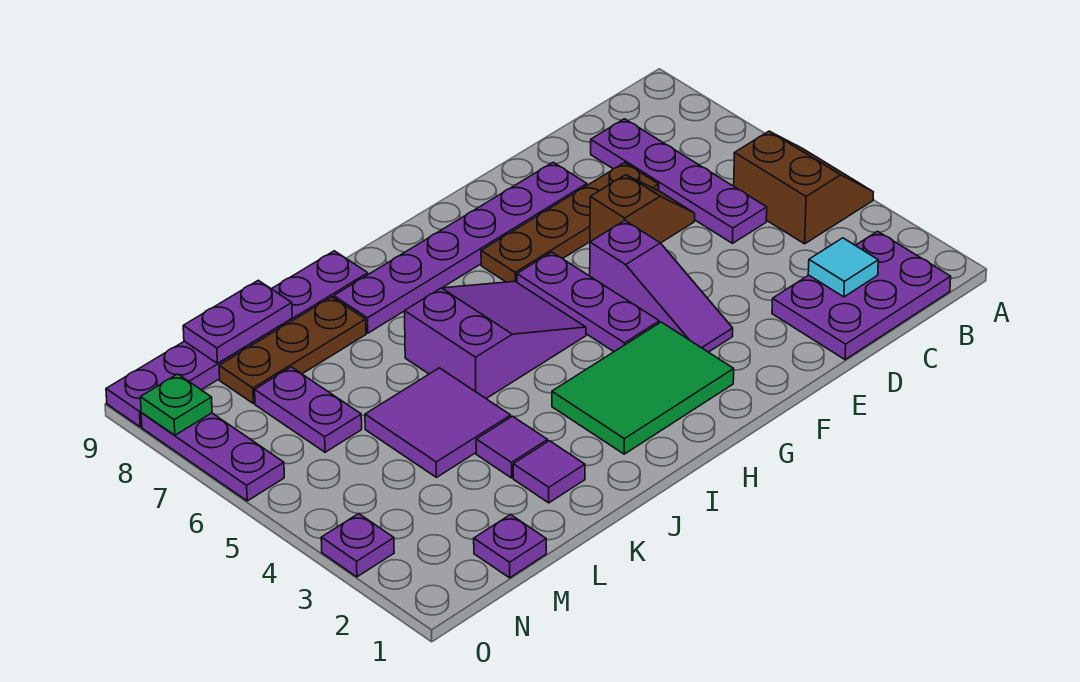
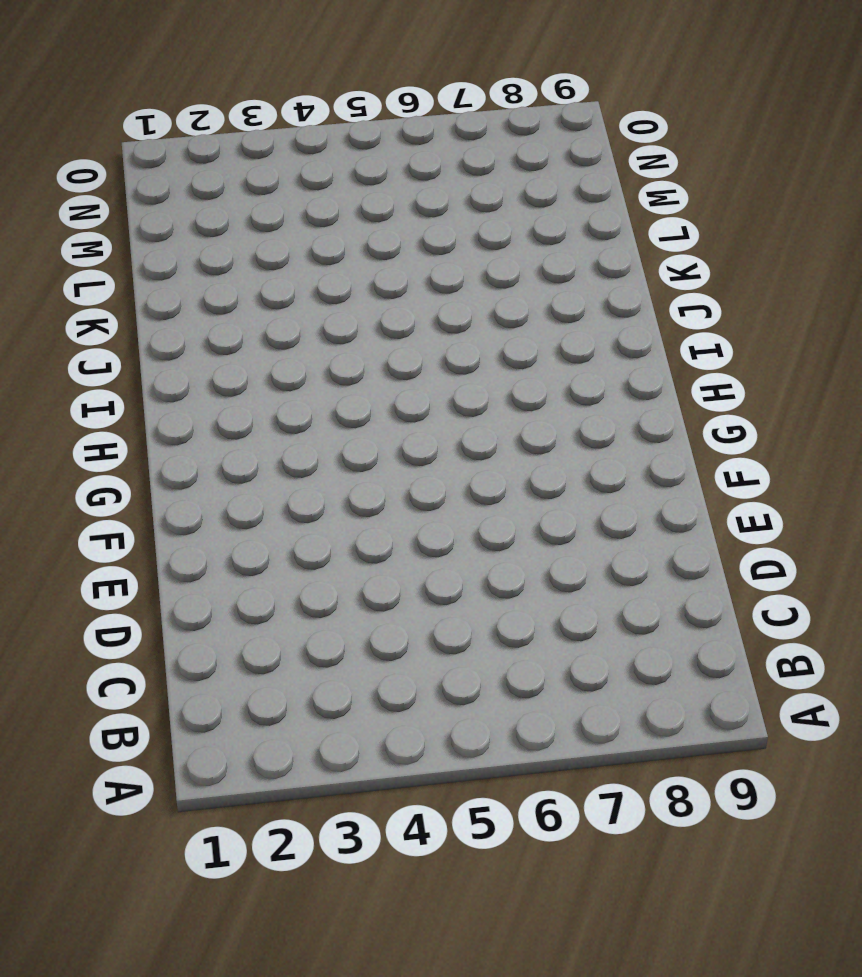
none -> brown 2x2 slope [734,131,873,244]
none -> purple 2x3 plate [772,231,951,360]
none -> purple 1x4 plate [591,119,767,243]

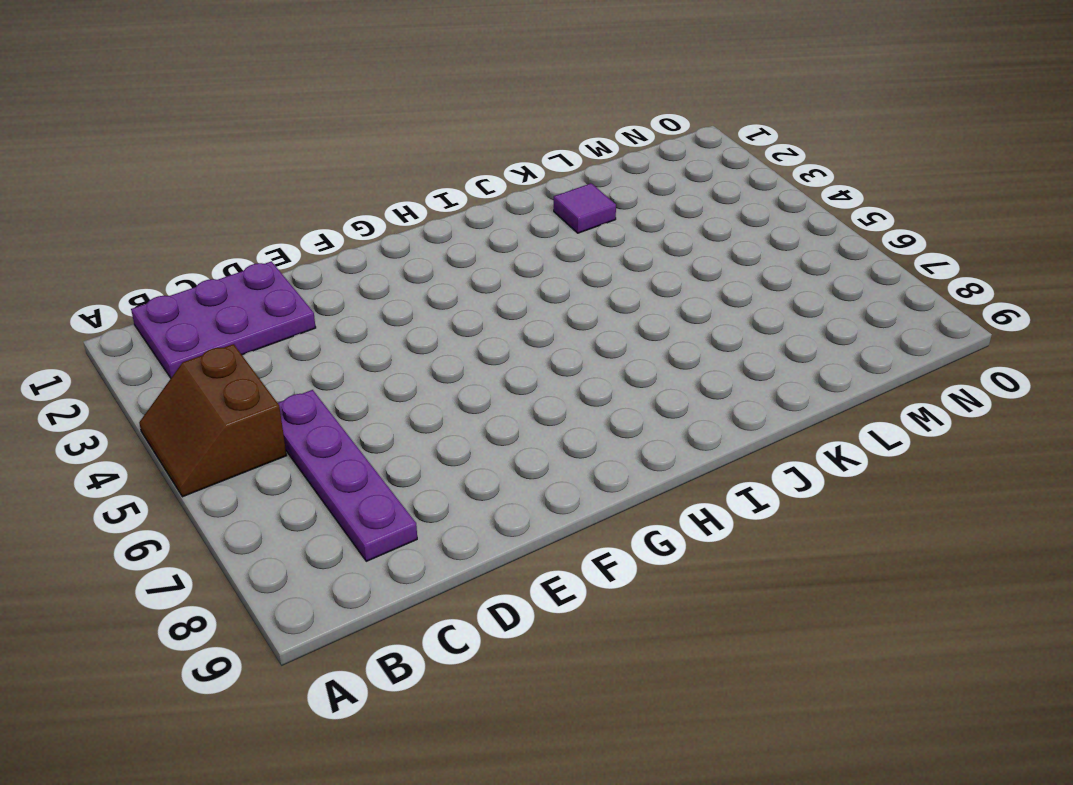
none -> brown 1x2 slope [590,175,695,243]
none -> brown 1x4 plate [481,163,659,282]
none -> purple 1x6 plate [334,162,587,333]

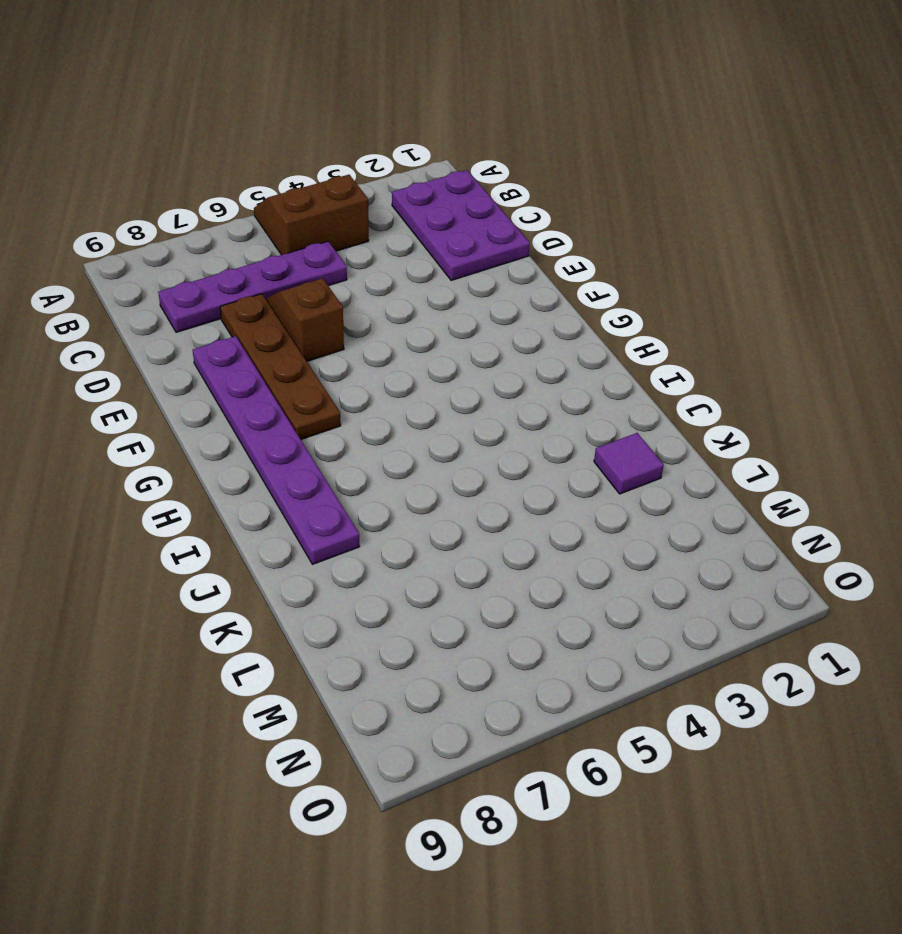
none -> purple 1x3 slope [590,221,733,352]
none -> green 2x3 tile [552,322,734,454]
none -> purple 1x3 plate [517,252,659,352]

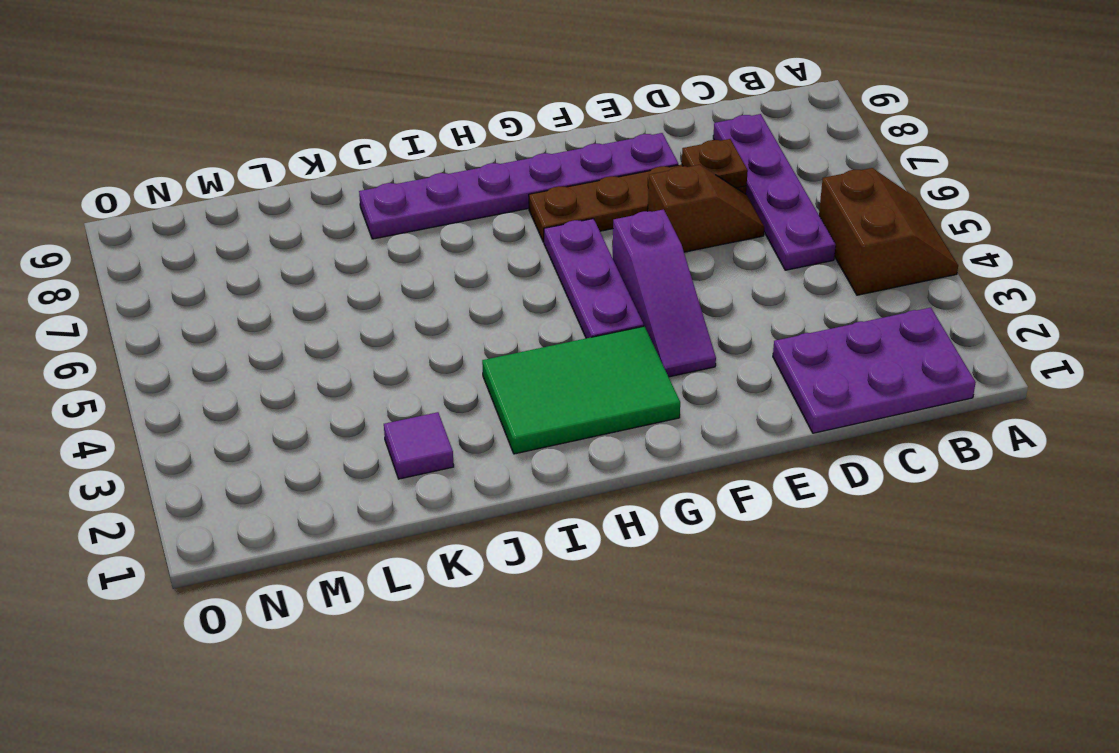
brown 1x1 plate [682,139,748,188] -> none
none -> purple 2x3 slope [405,281,586,398]
none -> purple 1x6 plate [106,251,368,427]
none -> purple 1x1 tile [476,416,548,478]

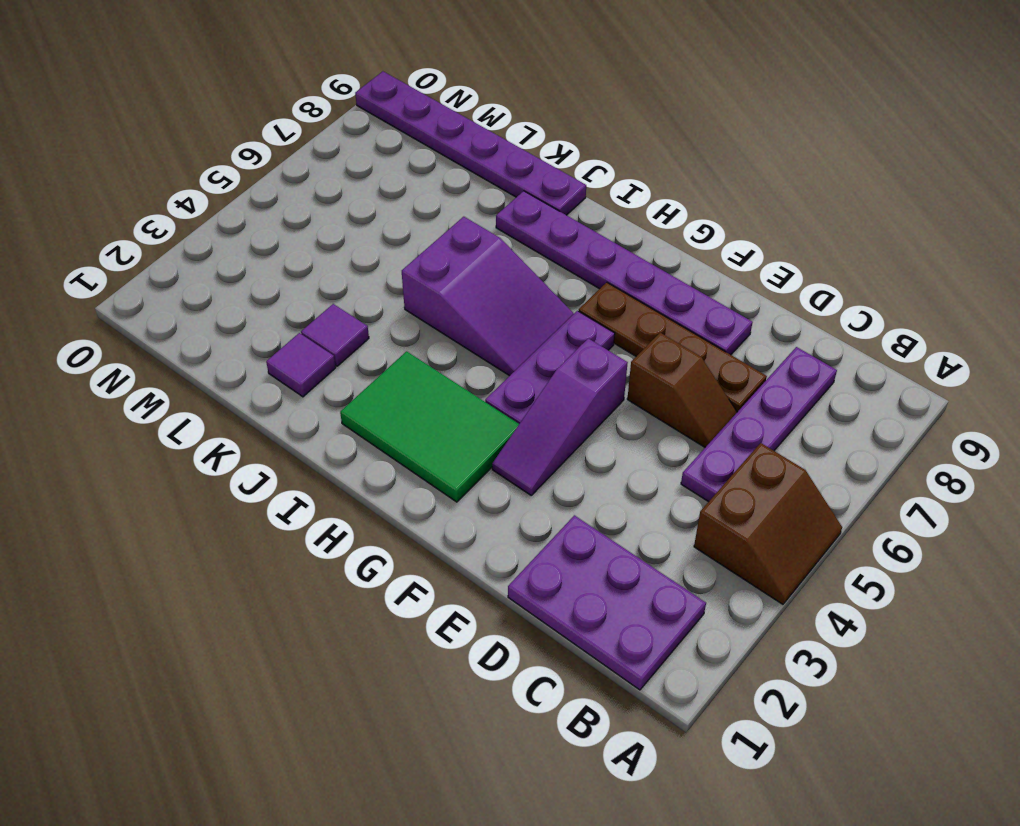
none -> purple 2x2 tile [365,368,511,477]
none -> brown 1x3 plate [219,297,366,404]
none -> purple 1x1 plate [474,514,546,578]

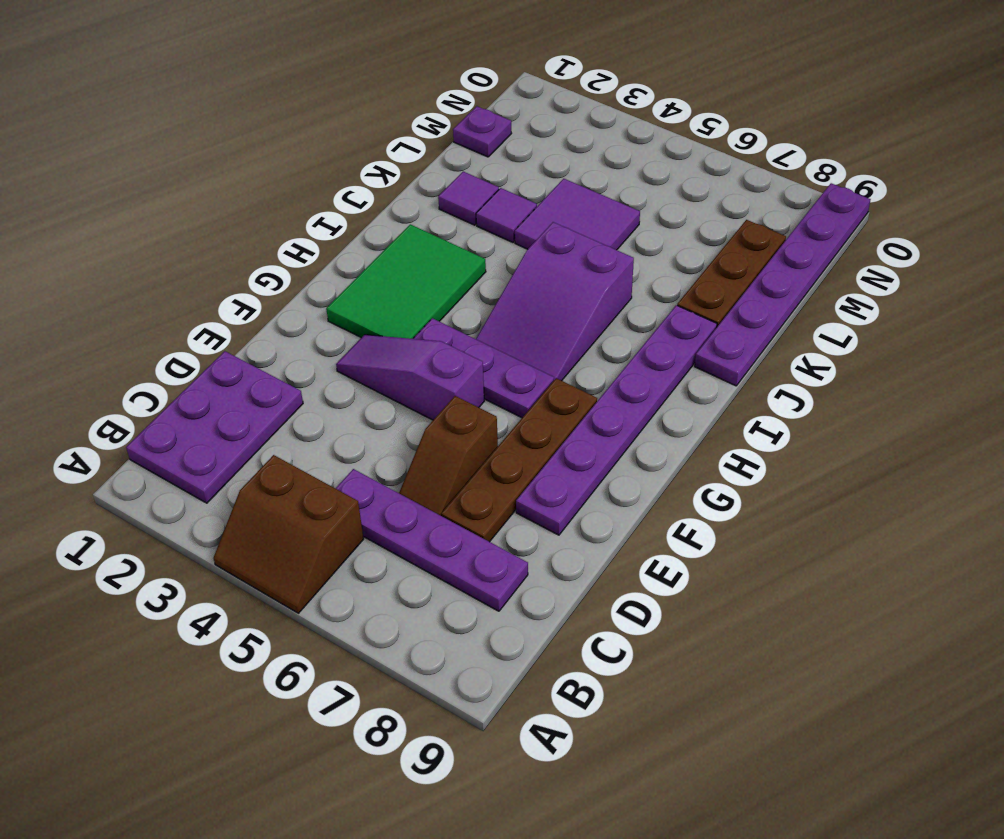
none -> purple 1x2 plate [255,367,362,452]
none -> purple 1x1 plate [321,514,394,577]
none -> purple 1x3 plate [141,413,284,501]

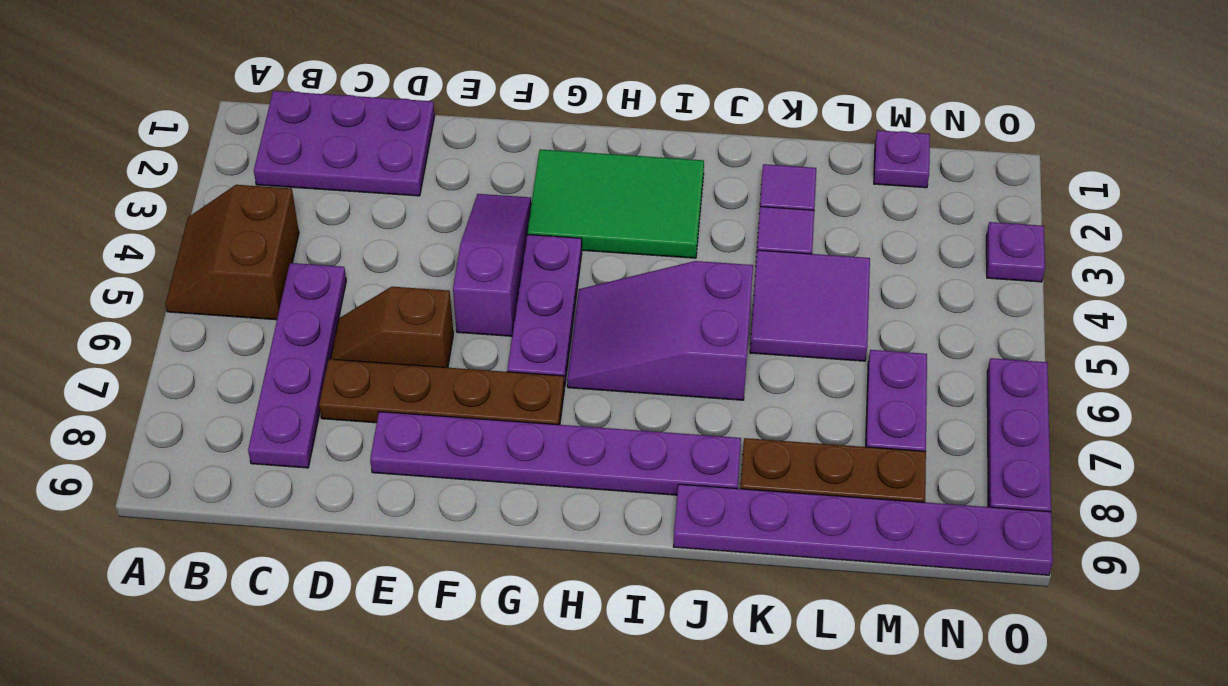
none -> cyan 1x1 tile [808,238,878,297]
none -> purple 1x2 plate [183,280,292,363]
none -> green 1x1 plate [140,374,212,435]

